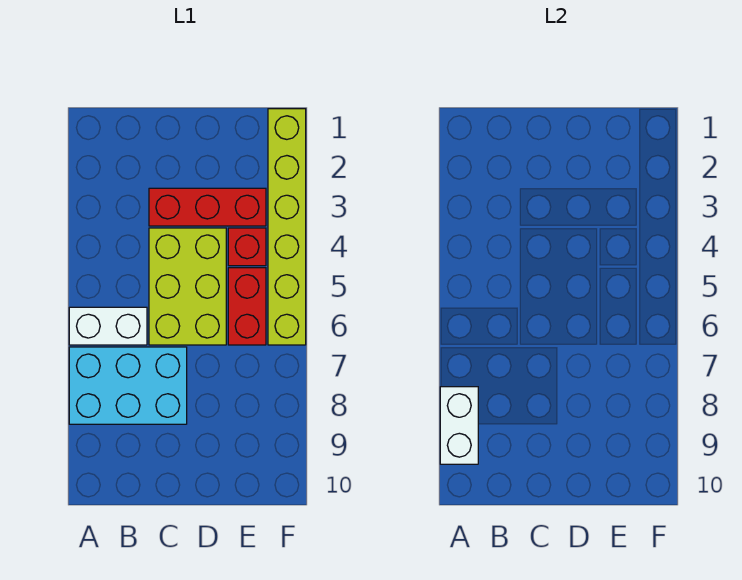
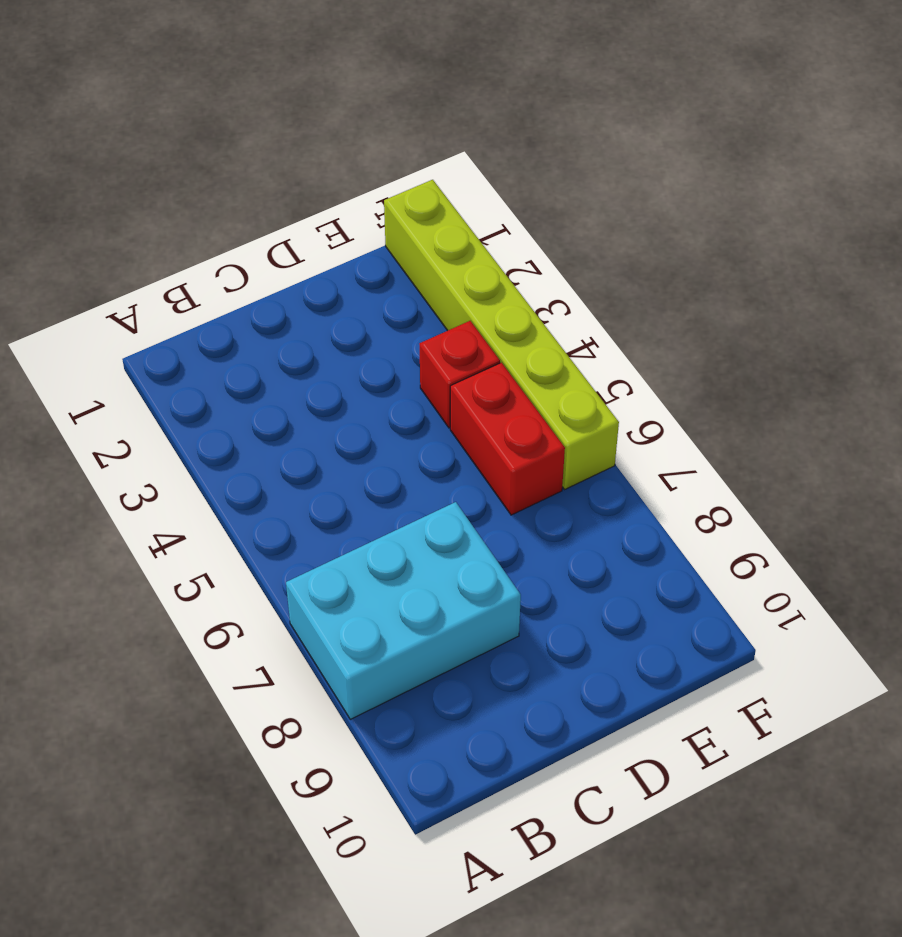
none -> white 1x2 brick [69,307,147,345]
none -> red 1x3 brick [149,188,266,226]

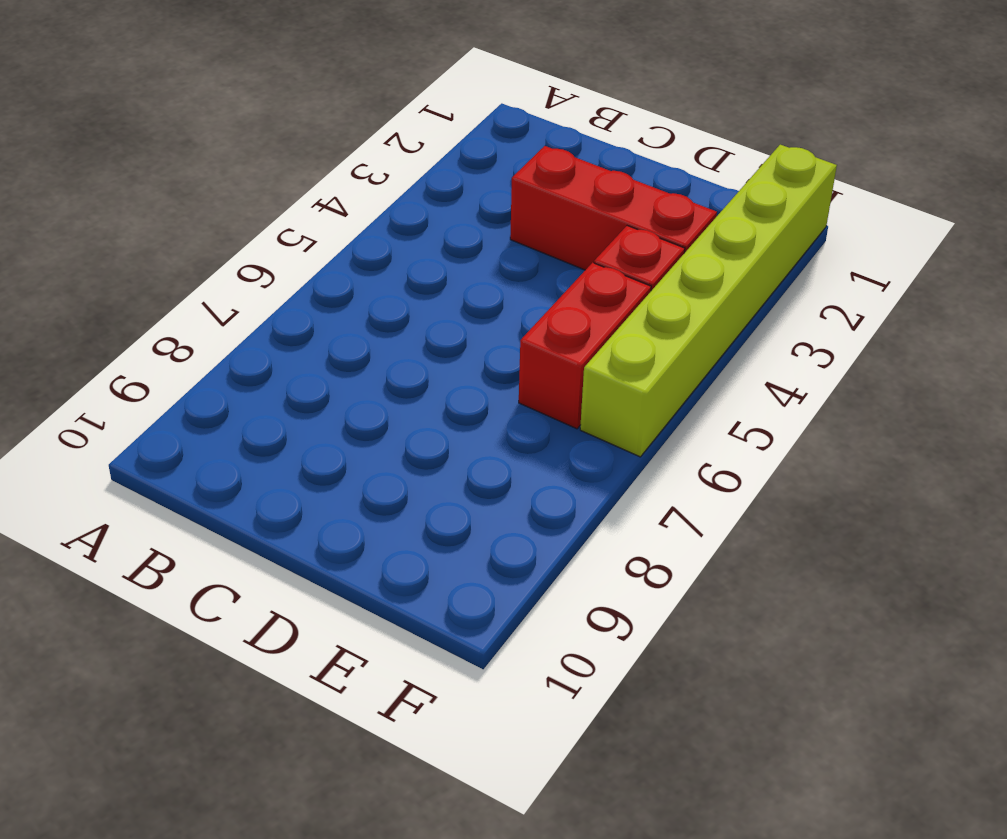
none -> white 1x2 brick [69,307,147,345]
none -> cyan 2x3 brick [69,347,187,424]

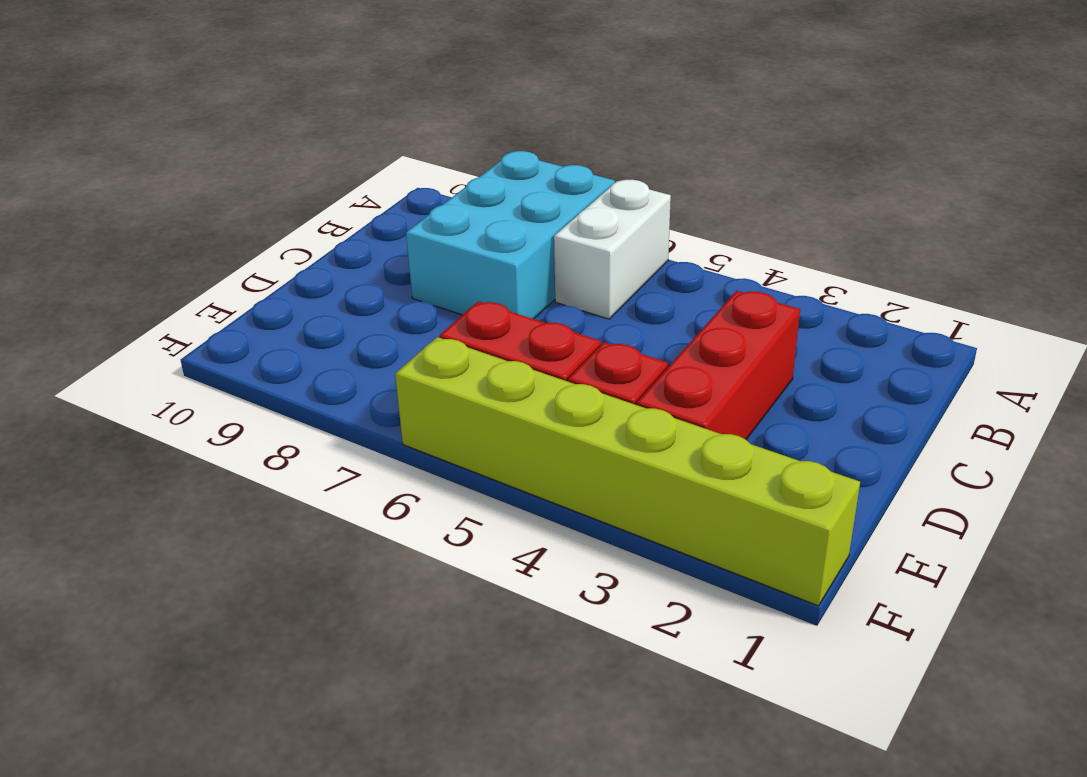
none -> lime 2x3 brick [149,228,226,345]
none -> white 1x2 brick [440,387,478,464]

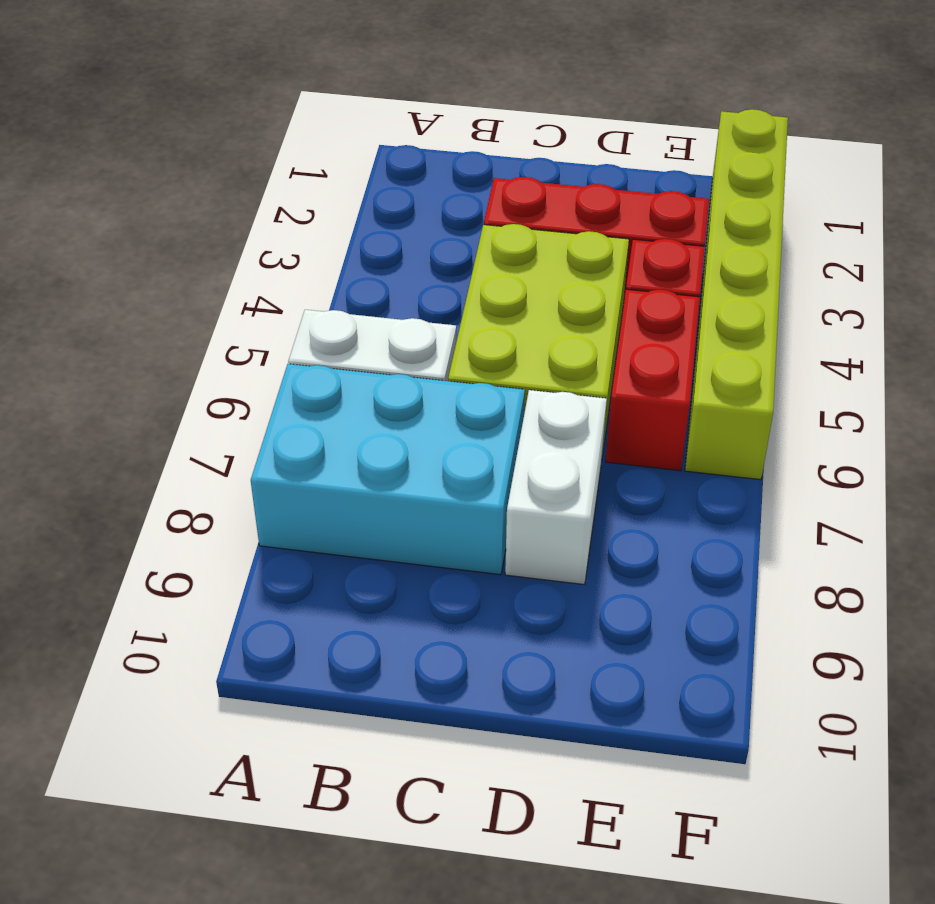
white 1x2 brick [505,390,607,585] -> white 1x2 brick moved to [440,387,478,464]

